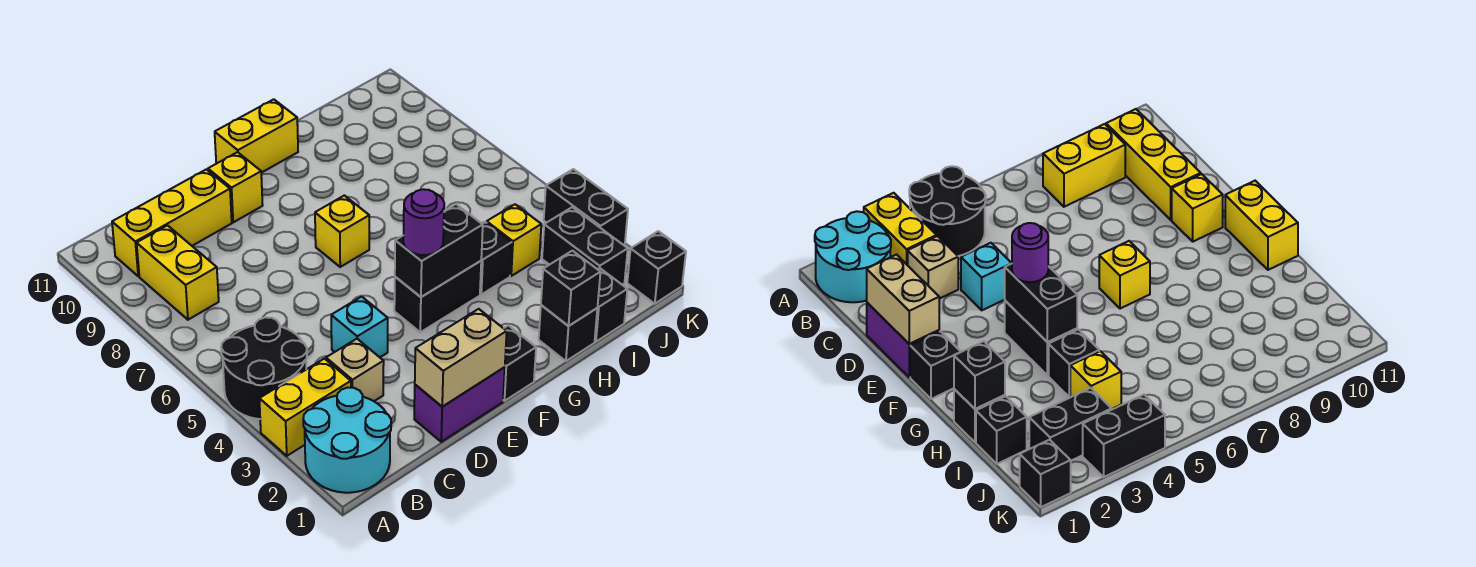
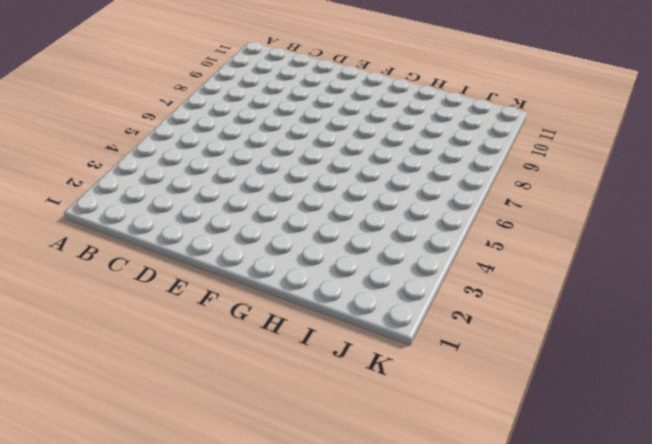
none -> cyan 2x2 round brick [303,388,391,493]
none -> yellow 1x2 brick [259,359,351,456]
none -> black 2x2 round brick [221,317,307,419]

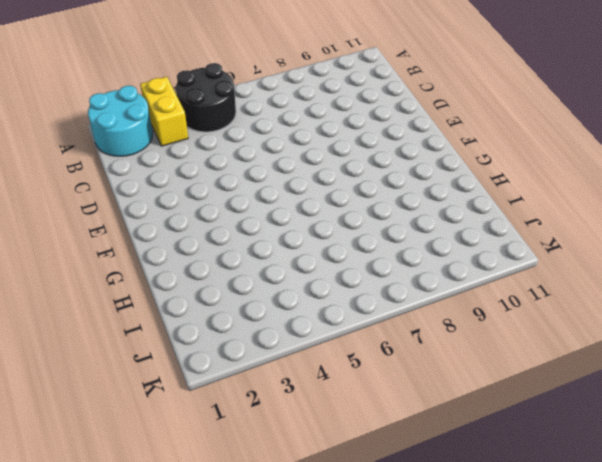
none -> yellow 1x2 brick [137,225,219,320]
none -> yellow 1x3 brick [112,169,232,276]
none -> tan 1x1 brick [326,339,384,401]

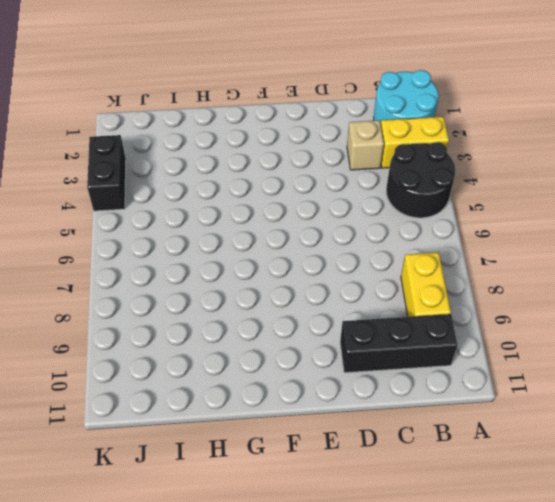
black 1x3 brick [340,314,457,373] -> yellow 1x3 brick [112,169,232,276]
none -> purple 1x2 brick [414,367,505,442]
none -> cyan 1x1 brick [331,297,388,357]
none -> yellow 1x1 brick [208,152,263,222]

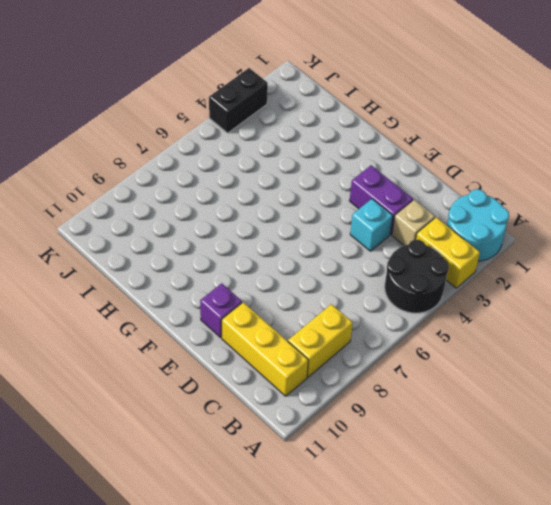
purple 1x2 brick [350,165,413,234] -> purple 1x2 brick moved to [414,367,505,442]
purple 1x1 brick [200,283,242,337] -> yellow 1x1 brick [208,152,263,222]
none -> black 1x1 brick [503,326,536,401]
none -> black 1x2 brick [394,261,481,332]
none -> yellow 1x1 brick [315,195,369,267]

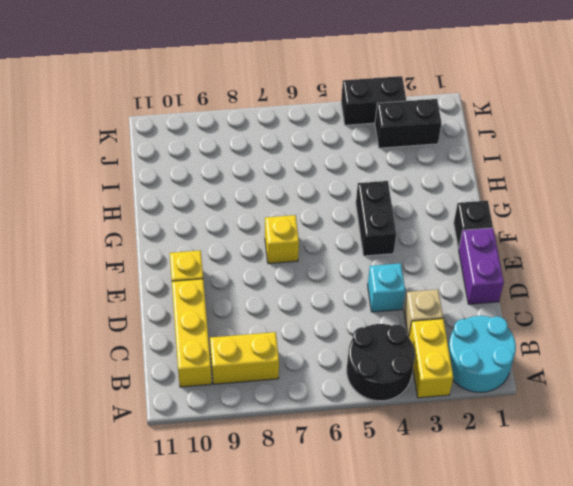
none -> yellow 1x2 brick [215,99,298,173]
none -> black 1x1 brick [539,305,597,361]
none -> black 1x1 brick [480,222,512,294]

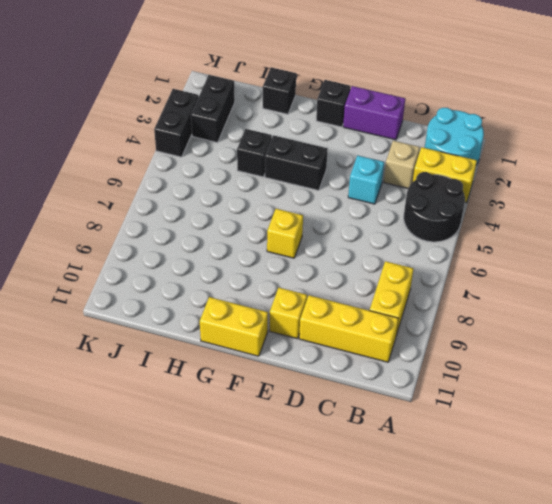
none -> black 1x1 brick [595,268,627,342]
none -> yellow 1x1 brick [487,204,541,276]
none -> black 1x1 brick [627,231,686,304]

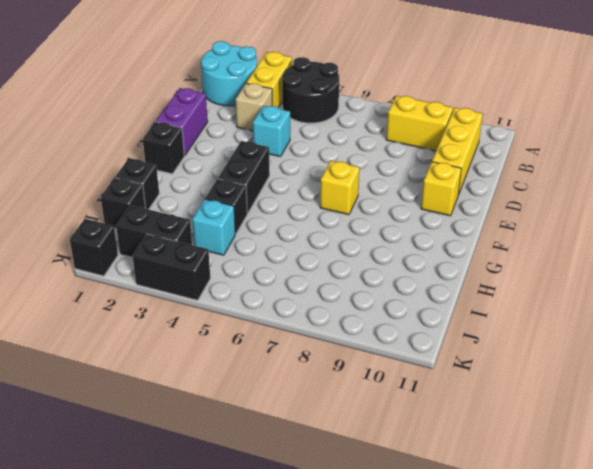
cyan 1x1 brick [192,199,235,255] -> yellow 1x1 brick [487,204,541,276]
none -> yellow 1x2 brick [215,99,298,173]
none -> tan 1x2 brick [415,309,507,406]
none -> black 1x2 brick [395,204,483,297]

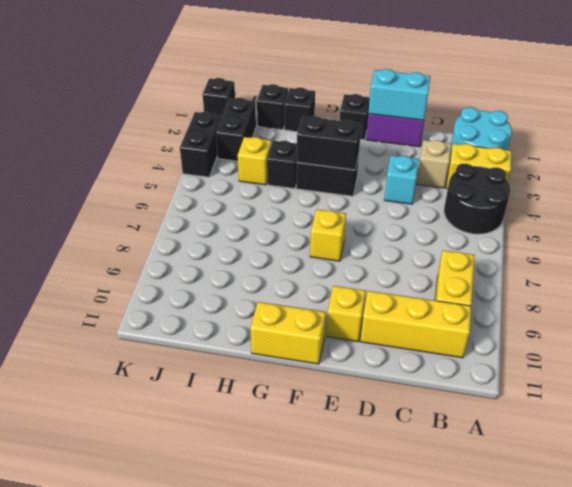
cyan 1x2 brick [368,69,431,120] -> tan 1x2 brick [415,309,507,406]
none -> black 1x1 brick [541,251,600,326]
none -> purple 1x1 round brick [403,189,444,255]

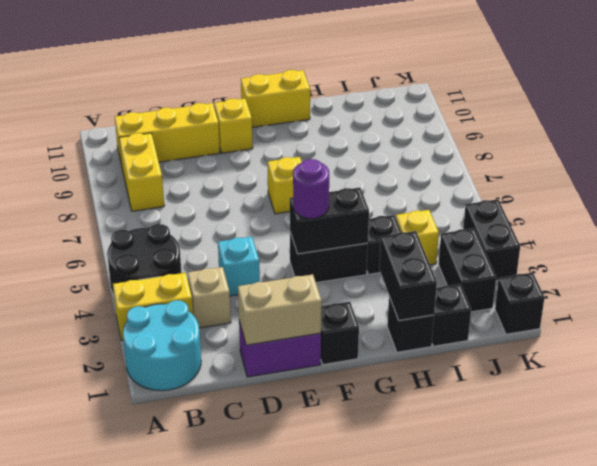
black 1x2 brick [379,231,437,320] -> black 1x1 brick [541,251,600,326]

